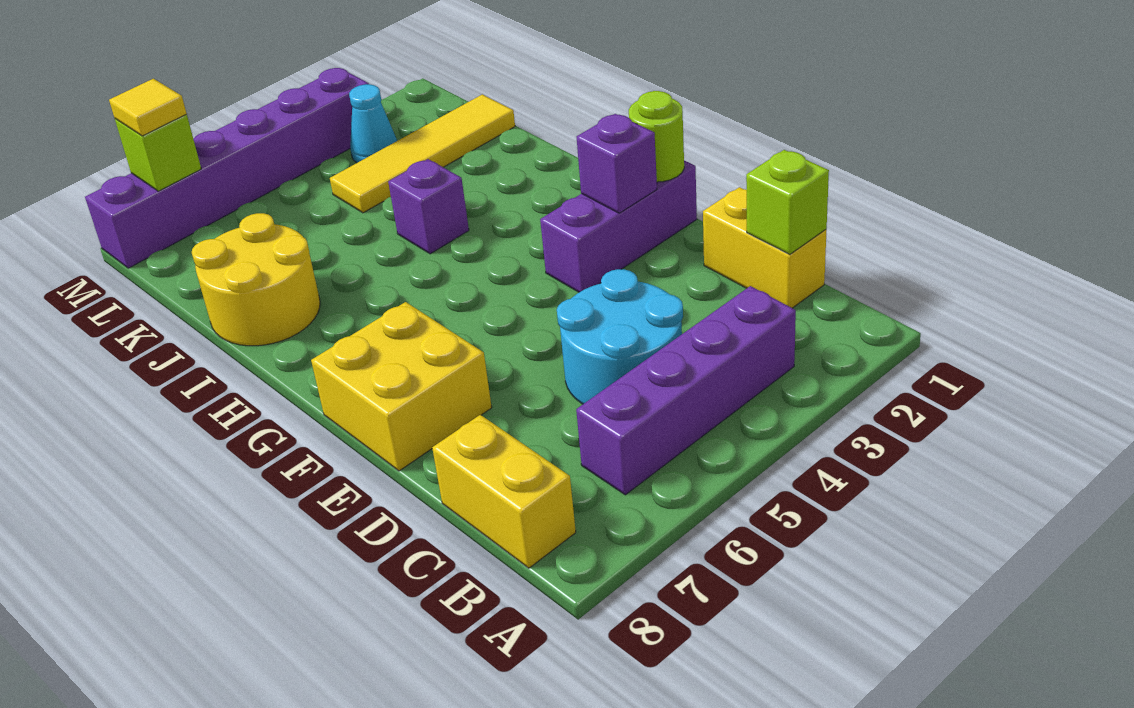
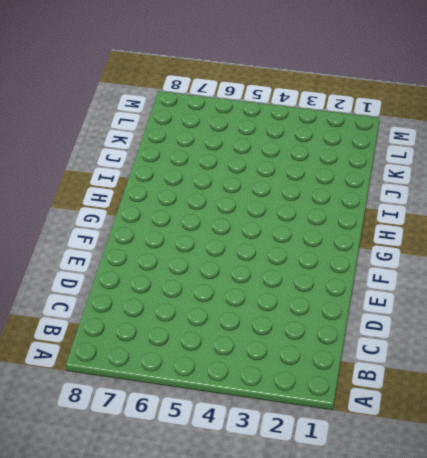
none -> purple 1x4 brick [576,286,796,495]
none -> yellow 1x2 brick [432,415,576,568]
none -> yellow 1x2 brick [703,187,827,308]

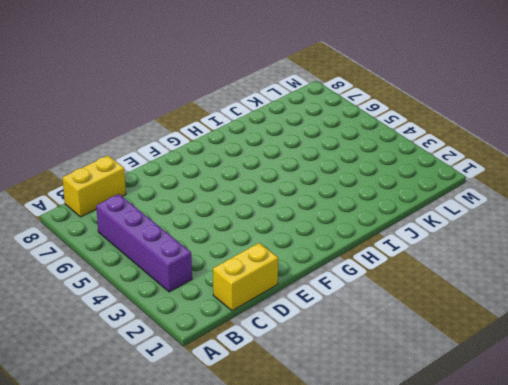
none -> cyan 2x2 round brick [557,269,683,404]
none -> yellow 2x2 brick [311,302,492,471]
none -> purple 1x3 brick [540,160,697,292]

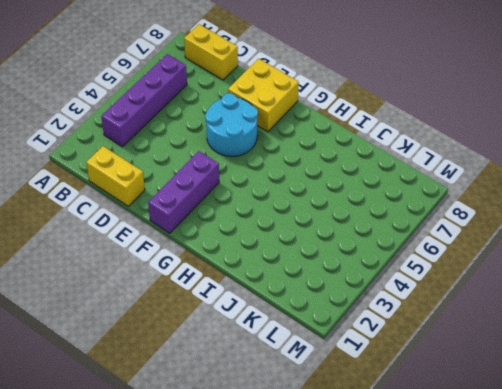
cyan 2x2 round brick [205,93,258,156] -> cyan 2x2 round brick moved to [557,269,683,404]
none -> purple 1x1 brick [388,159,469,254]
none -> yellow 2x2 round brick [192,213,320,346]
none -> yellow 1x4 tile [330,94,515,213]

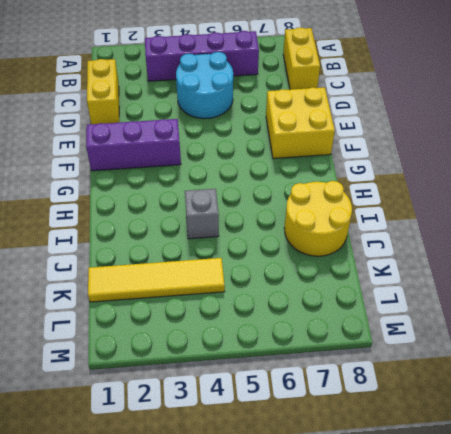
grey 1x1 brick [185,189,219,239] -> purple 1x1 brick [388,159,469,254]
none -> cyan 1x1 cone [349,84,397,163]
none -> purple 1x6 brick [85,68,369,268]
none -> lime 1x1 brick [746,150,829,254]

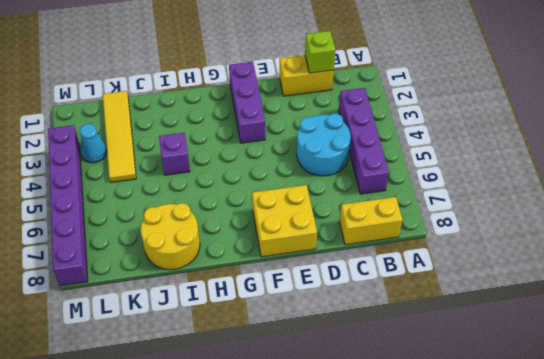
none -> lime 1x1 round brick [629,91,684,182]
none -> purple 1x1 brick [577,114,657,213]
none -> lime 1x1 brick [115,114,201,191]

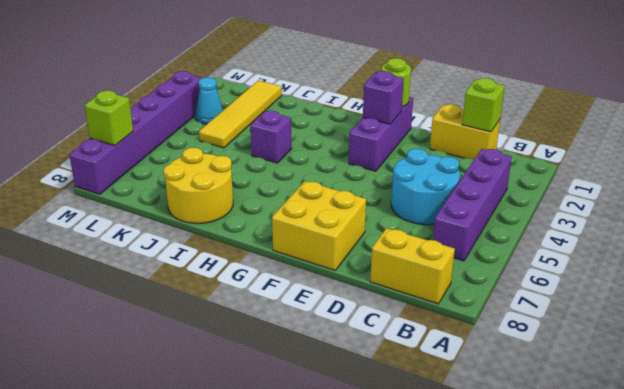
none -> yellow 1x1 tile [109,79,187,136]

